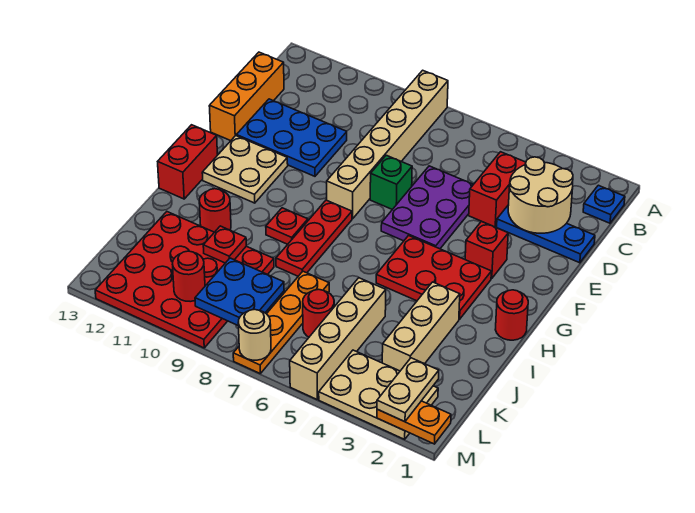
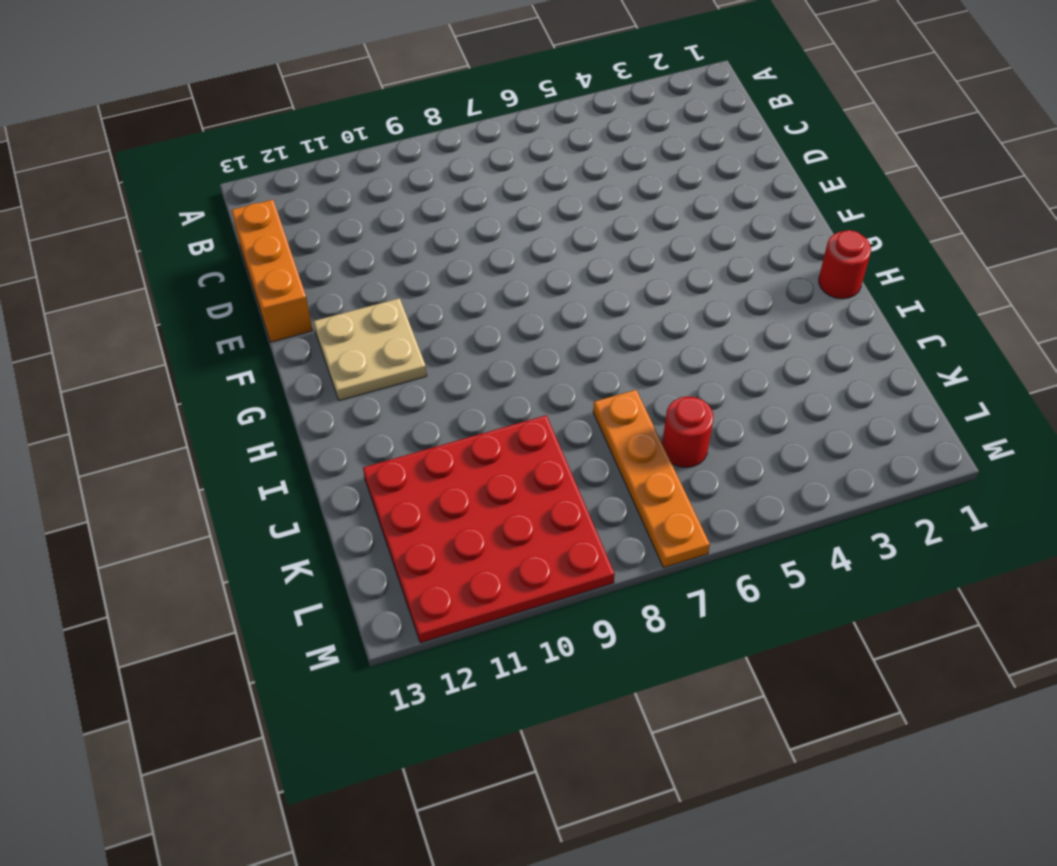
none -> tan 1x6 brick [327,70,448,219]
none -> blue 1x1 plate [583,185,625,223]
none -> red 1x2 brick [469,152,526,227]

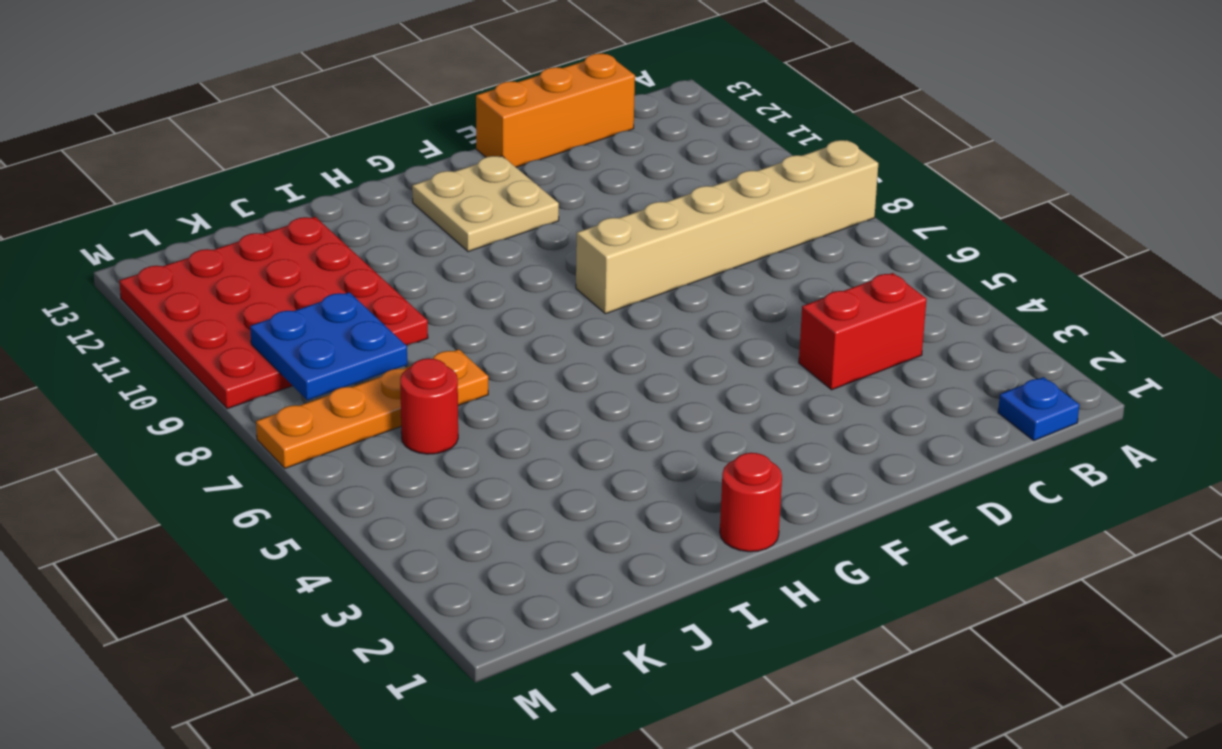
none -> blue 1x3 plate [497,205,595,263]
none -> purple 2x3 plate [381,166,473,249]
none -> blue 2x3 plate [236,99,347,176]

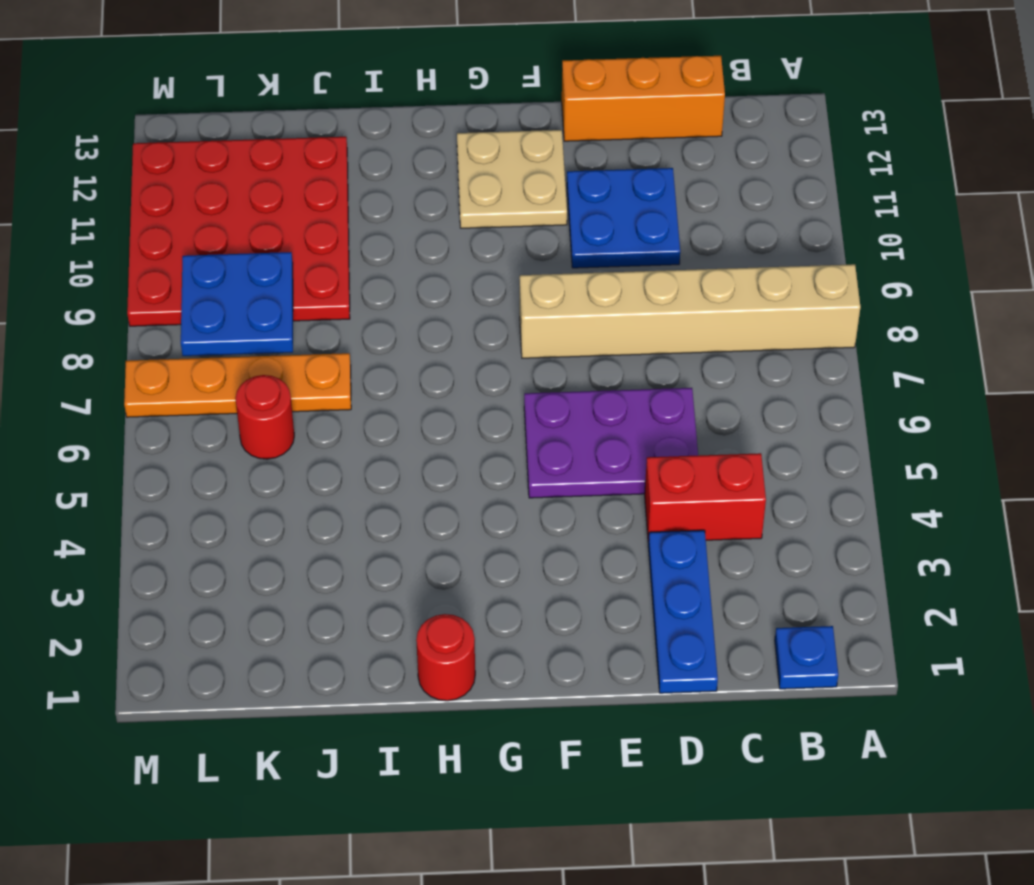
blue 2x2 plate [567,168,680,268] -> blue 2x3 plate [236,99,347,176]
none -> green 1x1 brick [370,155,412,209]
none -> red 1x1 brick [465,222,508,279]
none -> red 2x3 plate [376,236,491,319]

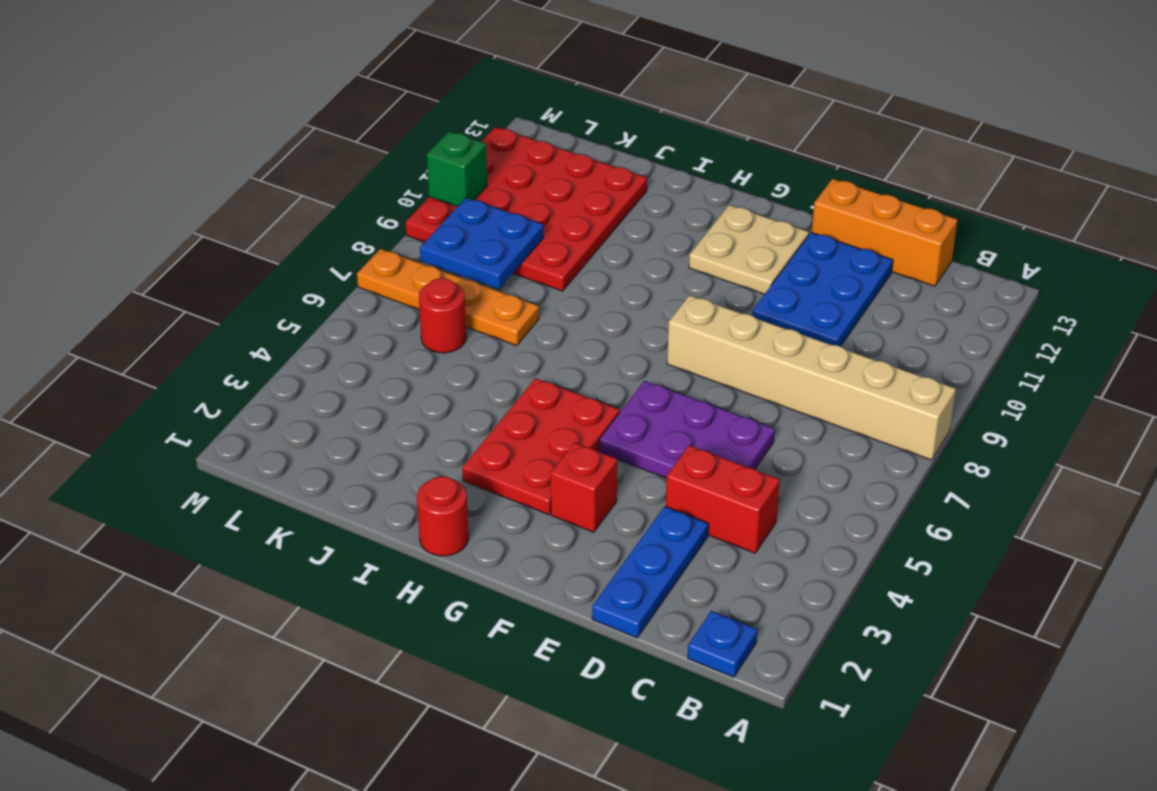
green 1x1 brick [427,131,487,207] -> green 1x1 brick moved to [370,155,412,209]
none -> red 1x3 plate [276,200,352,276]
none -> red 1x2 brick [158,125,218,199]
none -> red 1x1 plate [266,208,308,244]

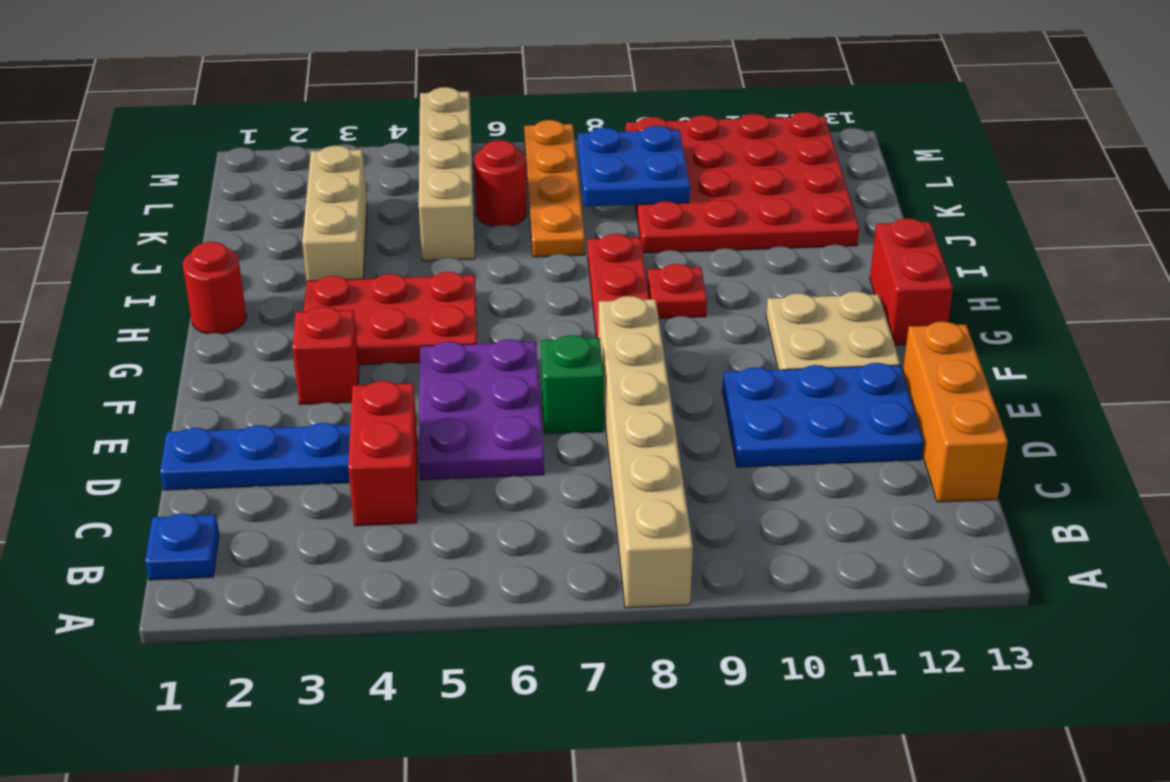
none -> red 1x1 round brick [199,189,231,232]
none -> tan 2x3 plate [319,350,438,439]
none -> tan 2x2 round brick [508,157,573,233]

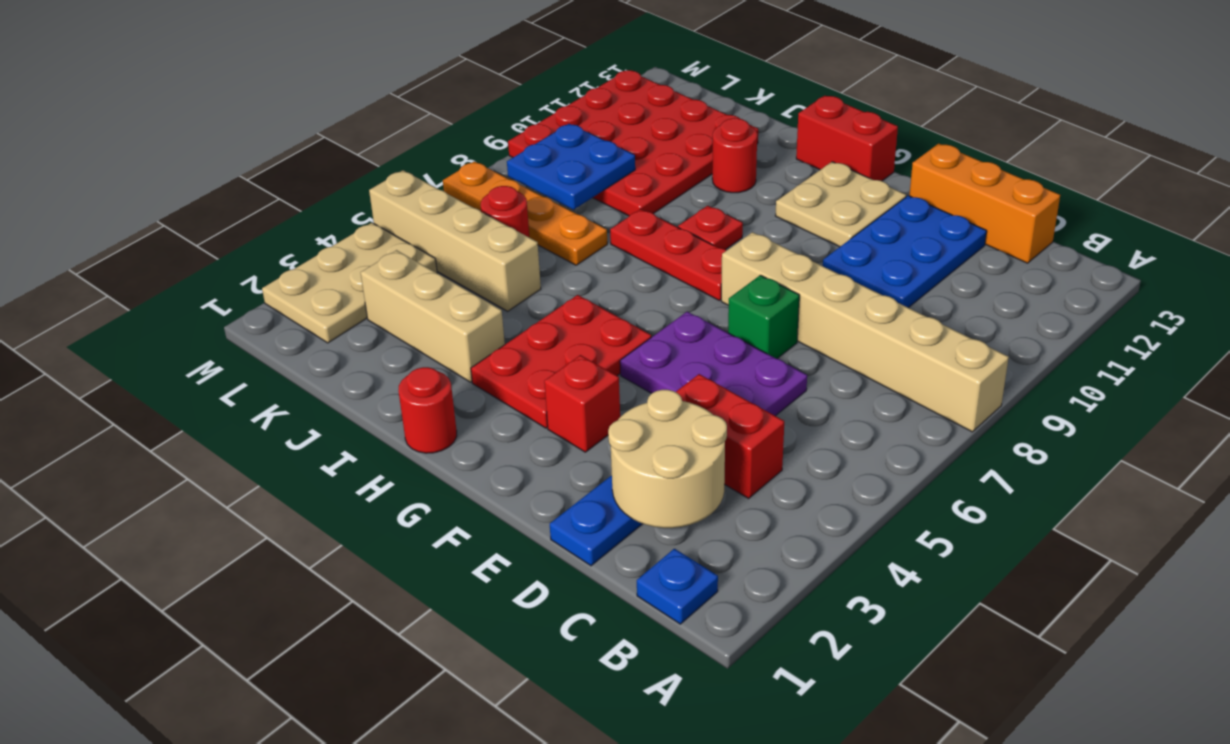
none -> red 1x1 plate [203,226,246,263]
none -> red 1x1 round brick [172,251,205,302]
none -> orange 1x2 plate [377,401,451,444]

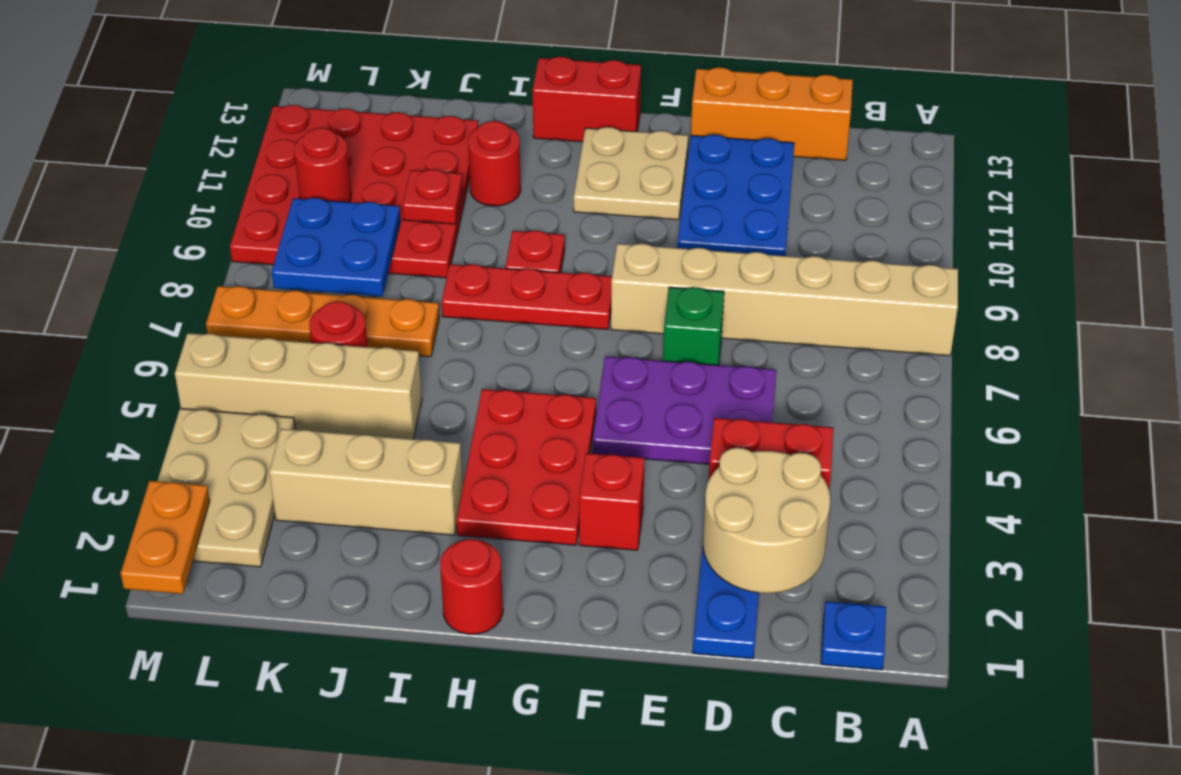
none -> tan 1x1 round brick [238,309,271,360]
none -> tan 1x2 plate [377,358,439,422]

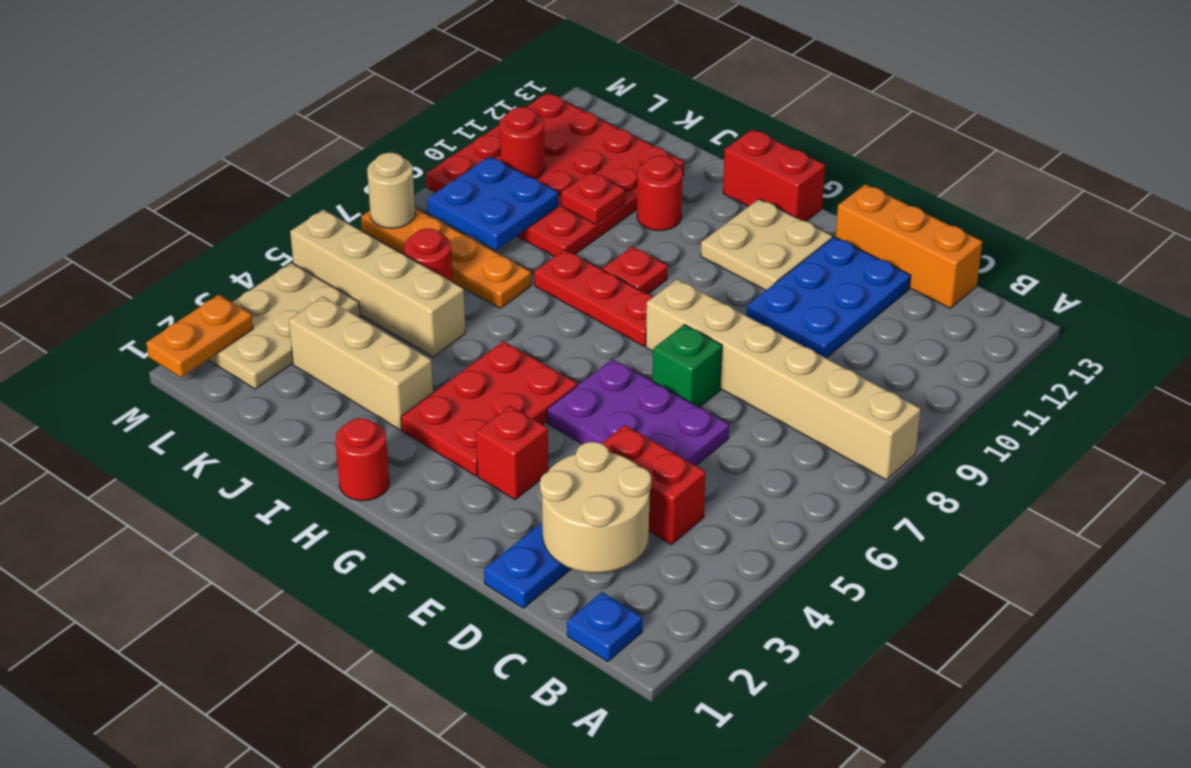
none -> tan 1x2 plate [377,358,439,422]

